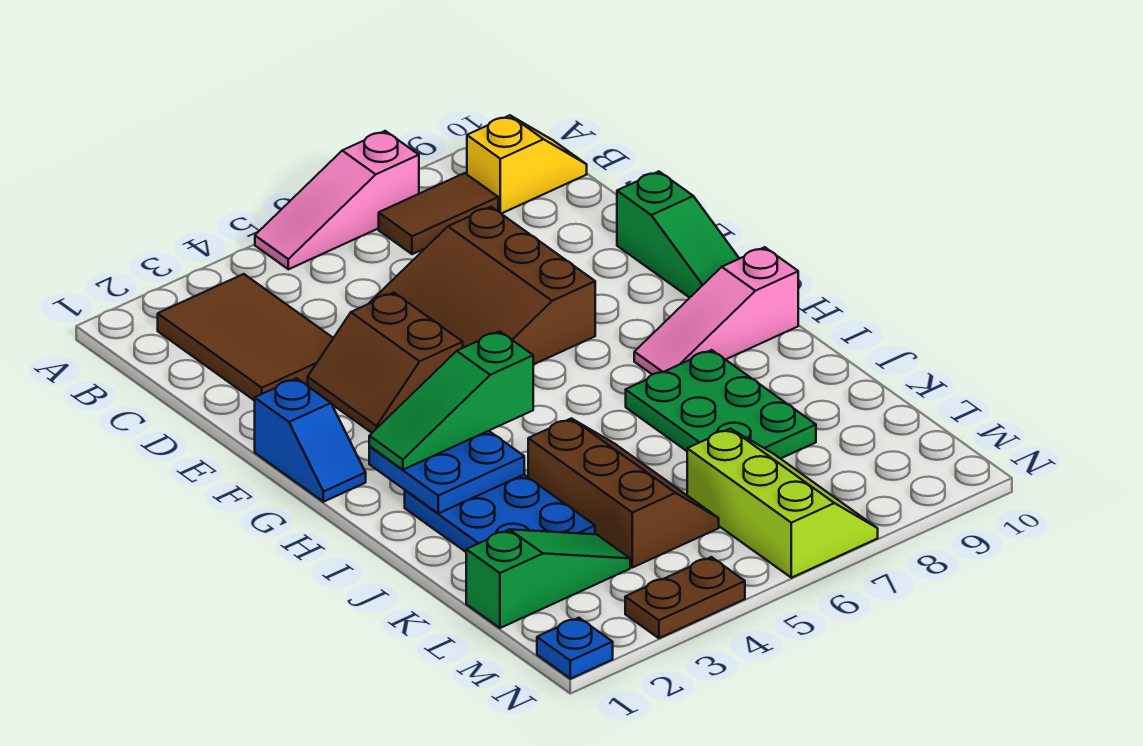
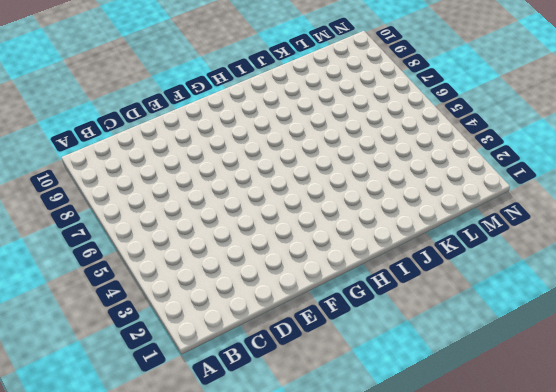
none -> pink 1x3 slope [255,131,419,269]
none -> brown 2x3 tile [158,274,333,401]
none -> brown 1x2 tile [379,173,498,254]

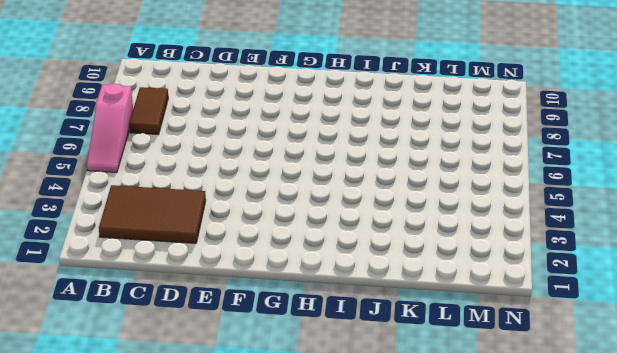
none -> yellow 1x2 slope [467,115,587,214]
none -> brown 3x3 slope [369,207,595,365]
none -> brown 2x2 slope [307,293,463,433]

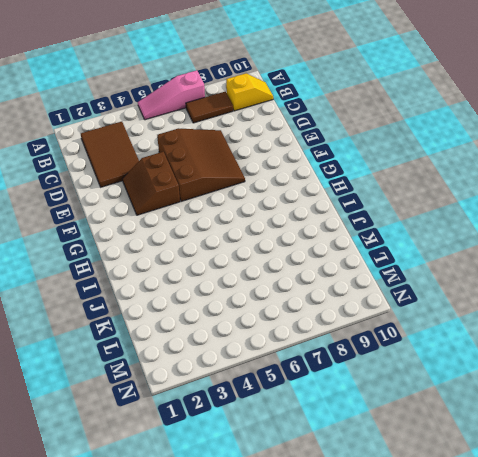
brown 3x3 slope [157,128,245,202] -> brown 3x3 slope turned to [369,207,595,365]
none -> green 1x3 slope [617,172,739,298]
none -> blue 1x2 slope [255,378,366,502]
none -> pink 1x3 slope [634,247,798,374]

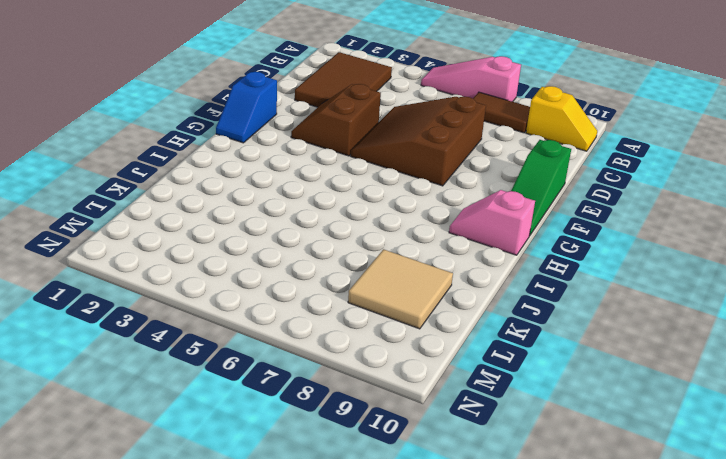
pink 1x2 slope [449,190,535,255] -> pink 1x3 slope [634,247,798,374]
tan 2x2 tile [348,249,453,329] -> green 2x3 plate [626,350,816,459]
none -> blue 2x3 plate [405,475,595,552]
none -> brown 2x3 slope [528,418,719,568]
none -> green 1x3 slope [466,529,630,628]

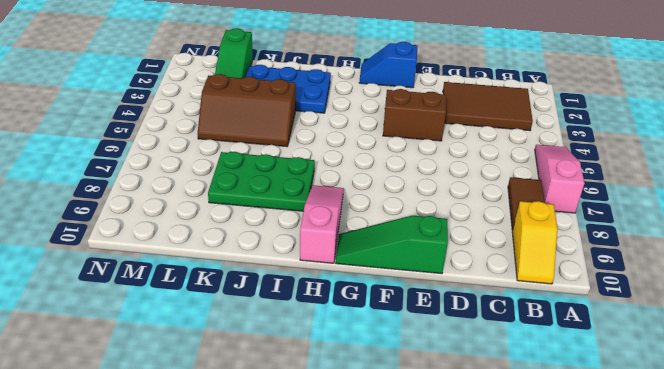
none -> brown 3x3 slope [369,207,595,365]
none -> lime 2x3 slope [687,429,878,578]
none -> blue 1x1 plate [537,618,613,679]

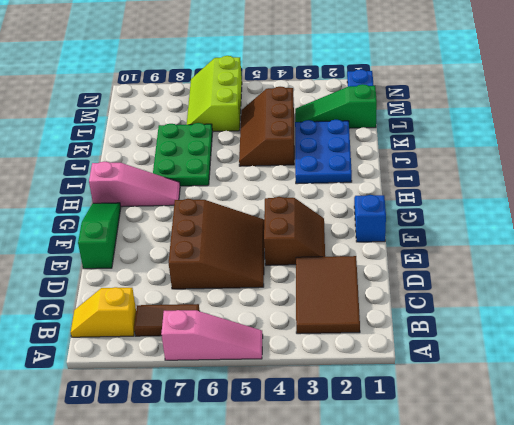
none -> brown 1x2 plate [625,557,745,638]
none -> blue 2x2 plate [369,431,524,513]
none -> green 1x3 slope [369,331,533,470]

